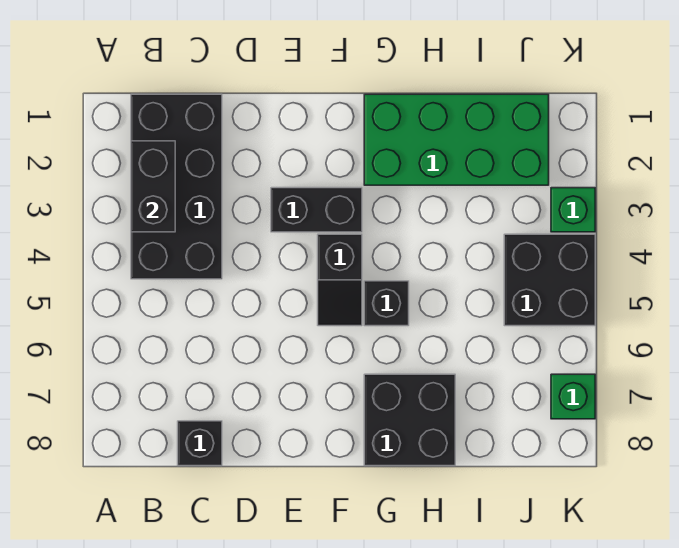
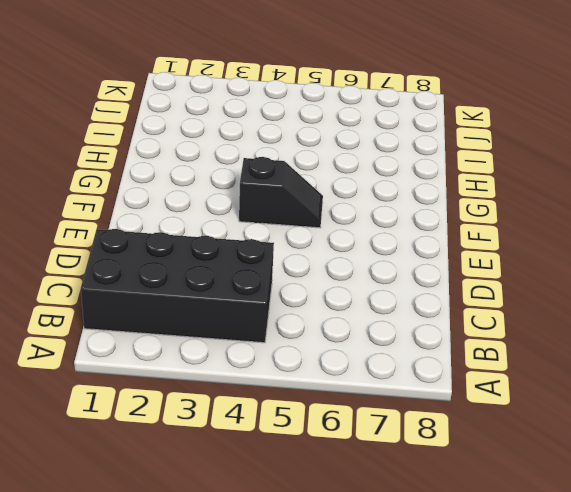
none -> black 1x1 brick [178,421,222,466]
none -> black 1x2 brick [271,188,362,232]

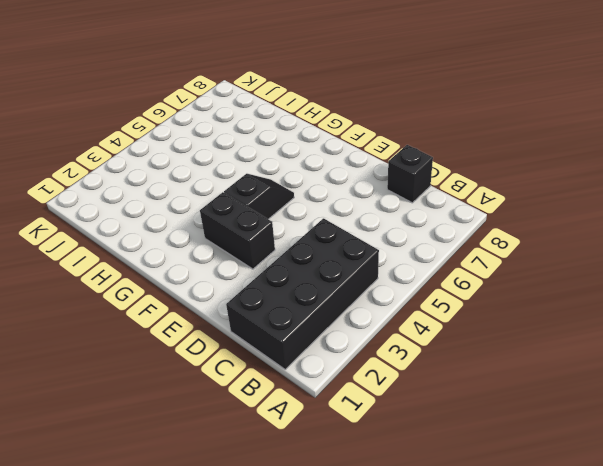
none -> green 2x4 brick [364,94,549,185]
none -> black 1x1 brick [364,281,409,326]

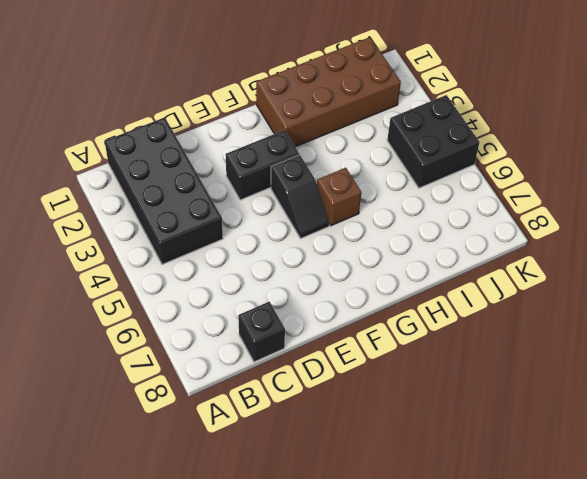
brown 2x4 brick [256,37,401,147] -> green 2x4 brick [364,94,549,185]
brown 1x1 brick [317,168,361,226] -> black 1x1 brick [364,281,409,326]
none -> black 2x2 brick [364,374,455,466]
none -> green 1x1 brick [551,188,595,232]

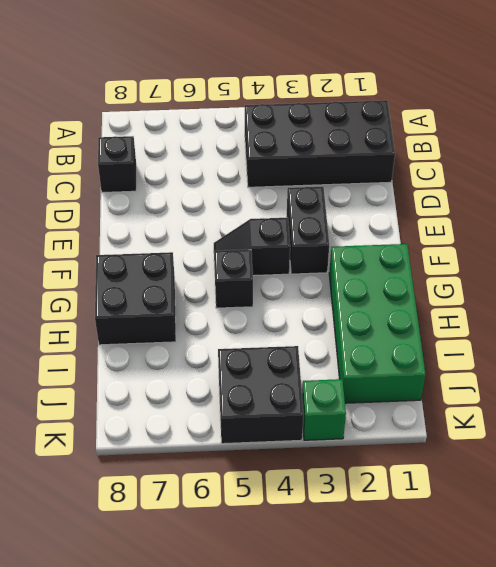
none -> green 1x1 brick [551,374,595,419]
none -> black 1x2 brick [131,141,175,232]

